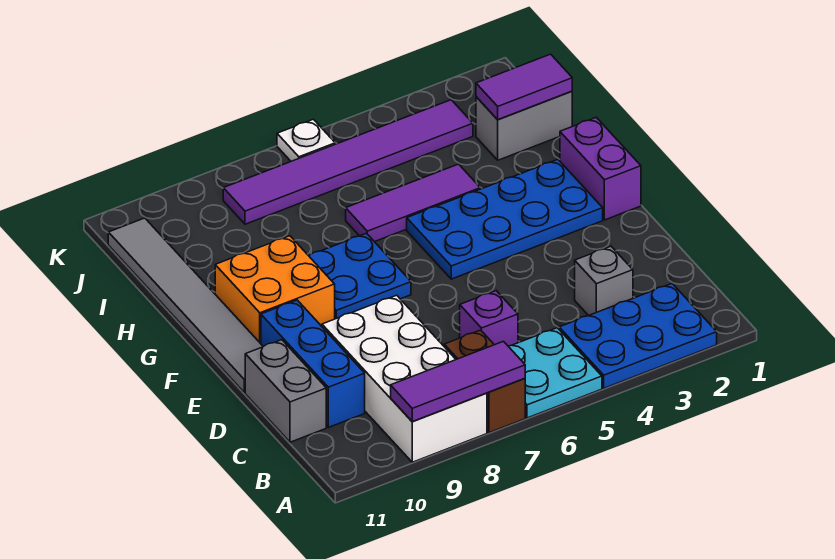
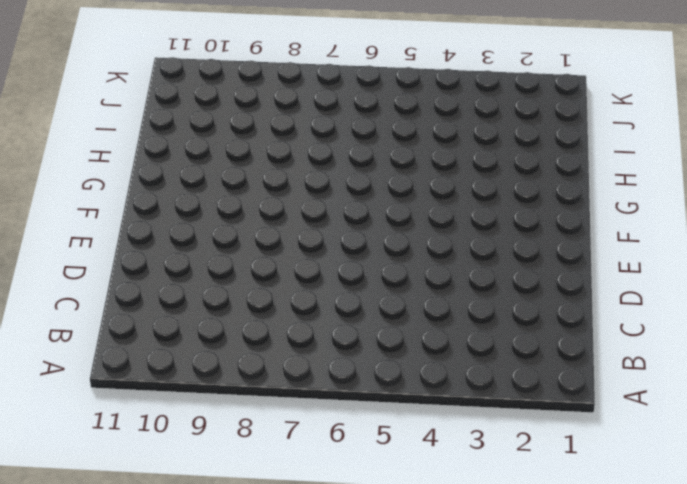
none -> blue 2x3 plate [559,284,717,388]
none -> cyan 2x2 plate [508,328,602,418]
none -> brown 1x2 brick [444,330,525,433]

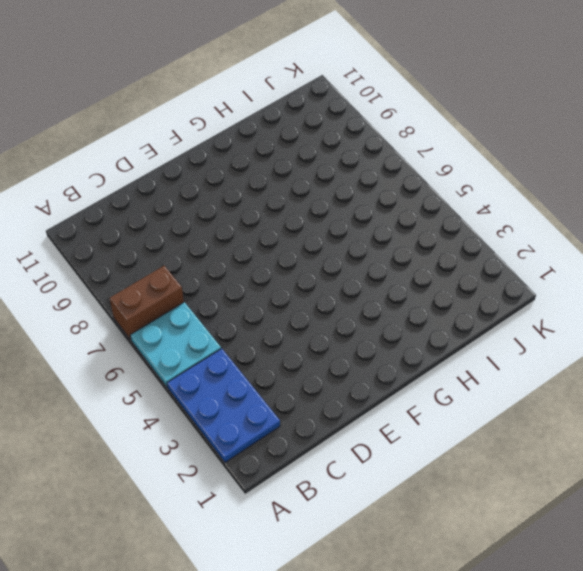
none -> white 2x4 brick [322,295,487,462]
none -> grey 1x1 brick [575,246,633,316]
none -> purple 1x1 brick [460,291,518,346]

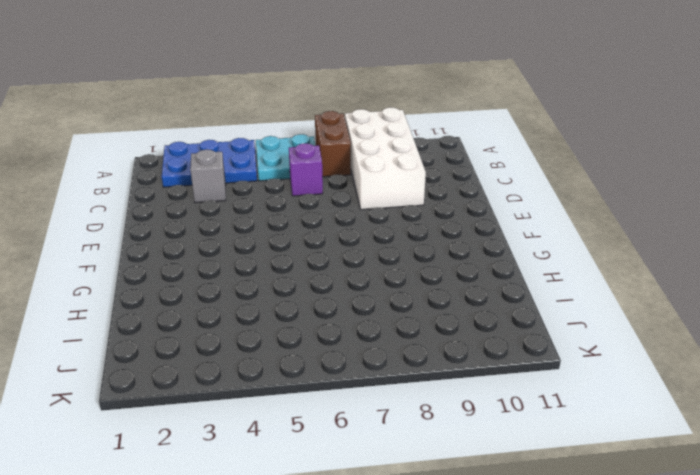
none -> blue 1x3 brick [261,300,365,427]
none -> grey 1x2 brick [245,340,326,442]
none -> grey 1x6 tile [108,218,263,393]

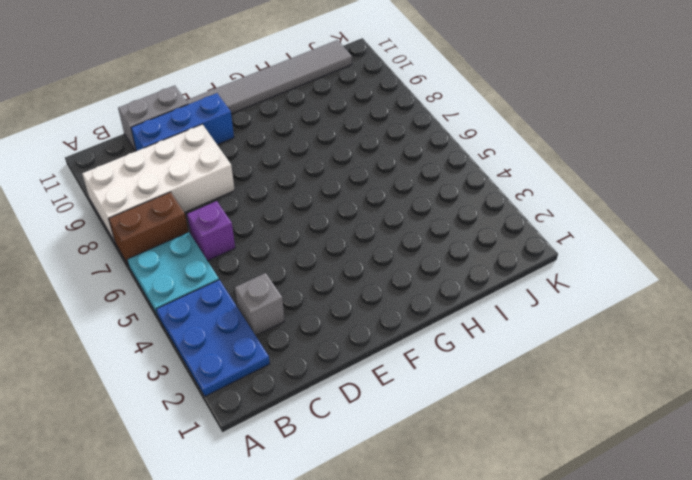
none -> purple 1x2 brick [560,117,641,220]
none -> blue 2x4 plate [407,160,603,279]
none -> blue 2x2 plate [309,233,411,319]

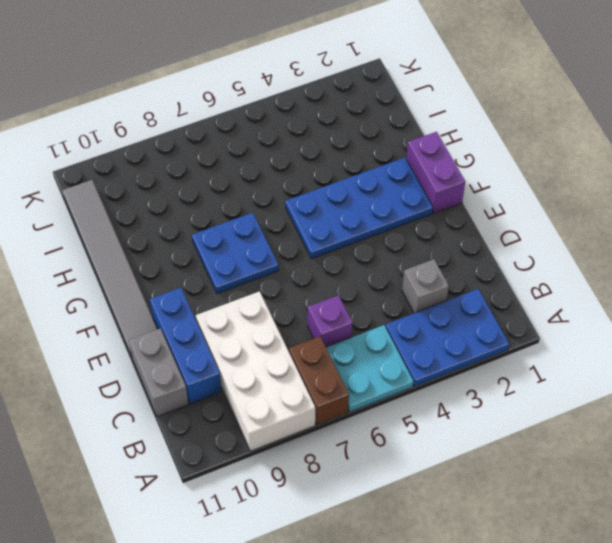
none -> orange 2x2 brick [215,236,335,344]
none -> purple 1x3 tile [346,164,480,242]
none -> grey 1x2 brick [476,91,572,160]

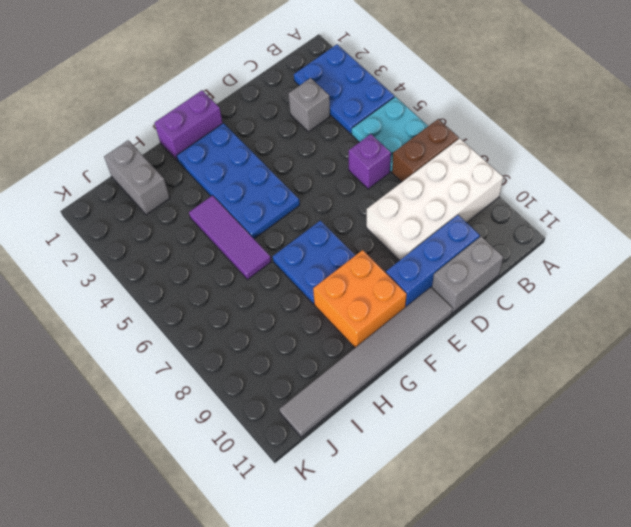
none -> purple 1x6 tile [223,100,473,224]
none -> white 1x1 plate [277,119,335,161]
none -> purple 1x3 tile [391,341,525,421]

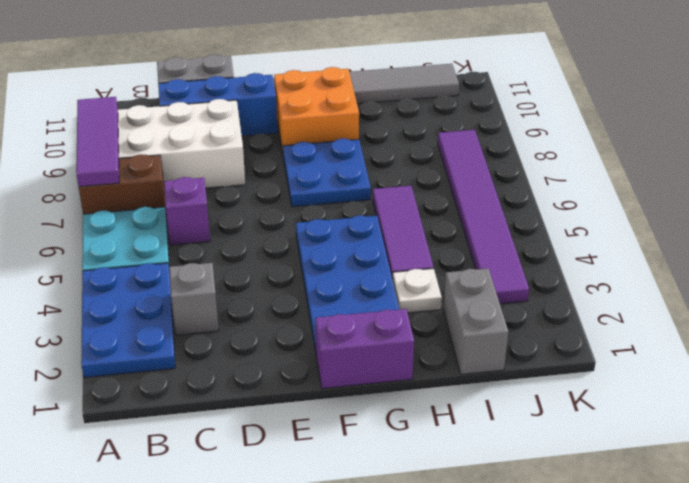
white 1x1 plate [392,268,442,313] -> white 1x1 plate moved to [277,119,335,161]
none -> purple 1x2 tile [476,54,572,120]

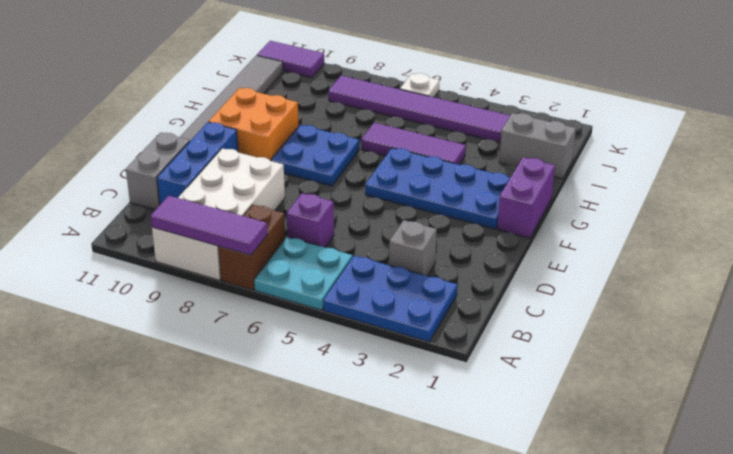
purple 1x2 tile [257,41,324,78] -> purple 1x2 tile moved to [476,54,572,120]

